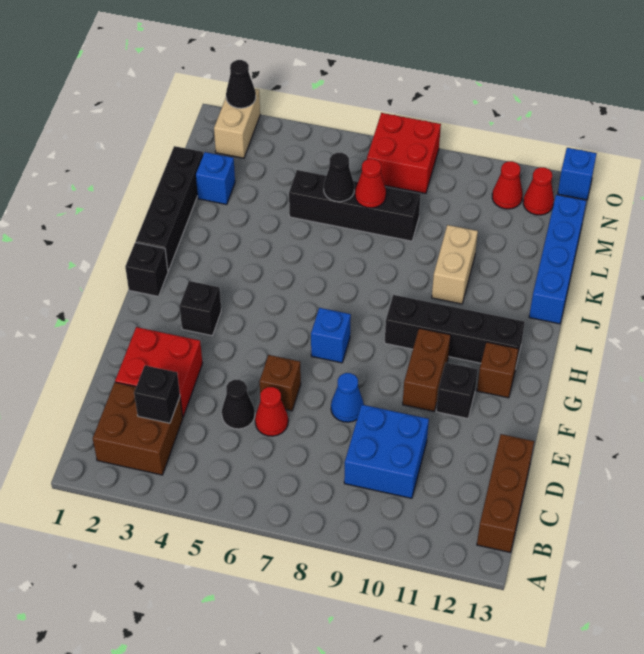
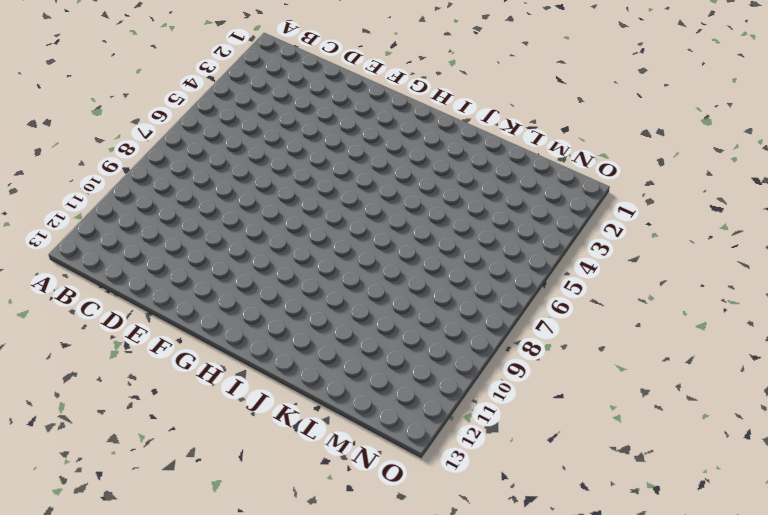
none -> brown 2x2 brick [93,382,183,475]
none -> brown 1x3 brick [477,434,534,553]
none -> blue 2x2 brick [344,405,429,498]

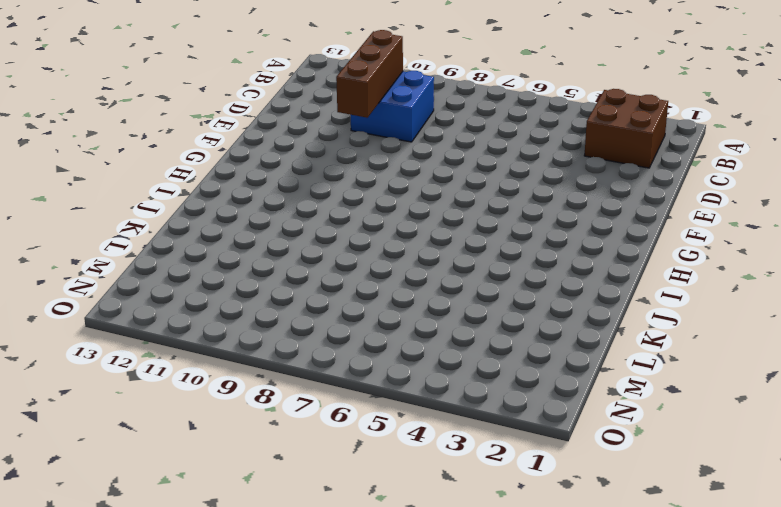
brown 1x3 brick [336,30,403,118] -> brown 1x3 brick moved to [477,434,534,553]
none -> red 2x2 brick [115,327,202,417]
none -> black 1x1 cone [222,380,255,429]
none -> red 1x1 cone [255,387,288,436]

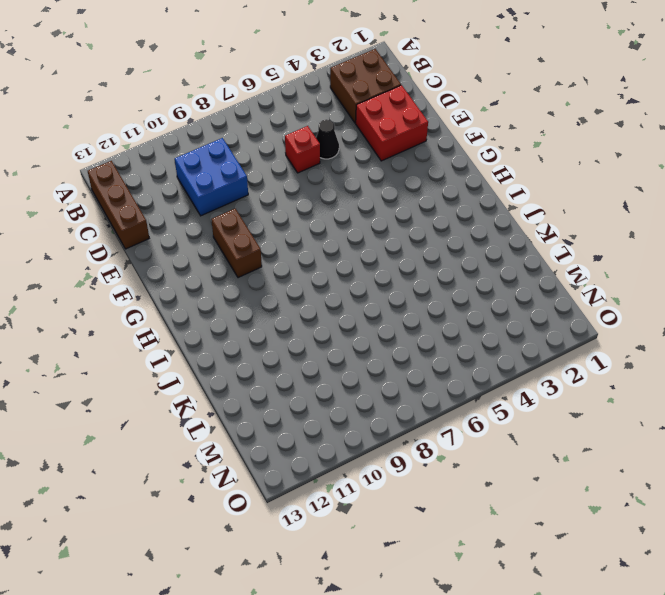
red 1x1 brick [285,126,320,173] -> red 1x1 cone [255,387,288,436]
none -> brown 1x1 brick [260,355,301,411]
none -> blue 1x1 cone [331,373,364,422]
none -> black 1x1 brick [436,363,478,419]

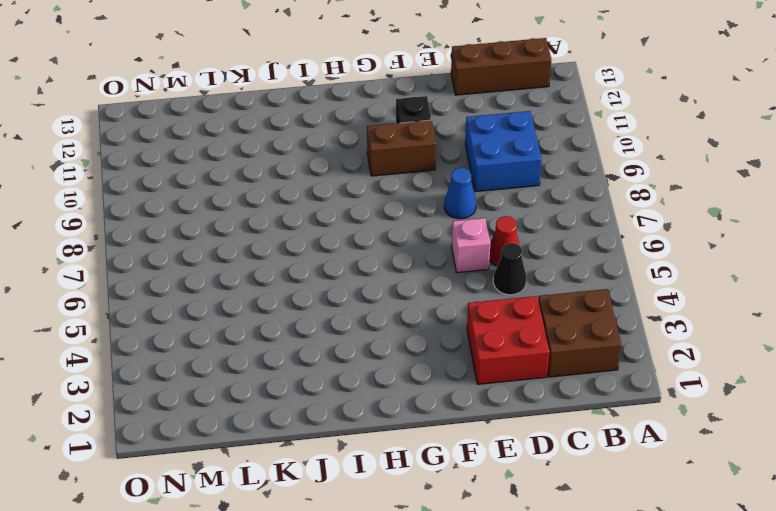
pink 1x1 brick [452,218,490,273] -> brown 1x1 brick [260,355,301,411]
none -> black 1x1 brick [180,281,221,336]
none -> blue 1x1 brick [311,308,351,363]
none -> brown 1x1 brick [477,342,518,398]

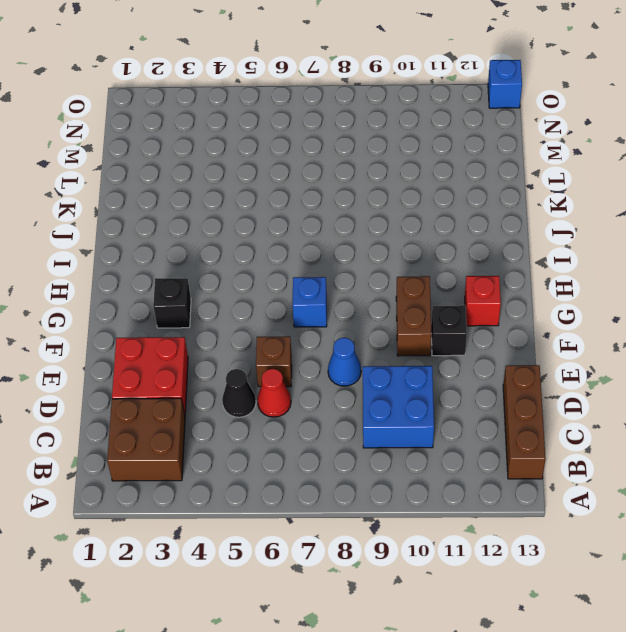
red 1x1 brick [465,276,501,326] -> brown 1x1 brick [477,342,518,398]
none -> black 1x1 brick [125,242,168,296]
none -> black 1x4 brick [385,295,525,365]
none -> black 1x4 brick [136,146,203,271]

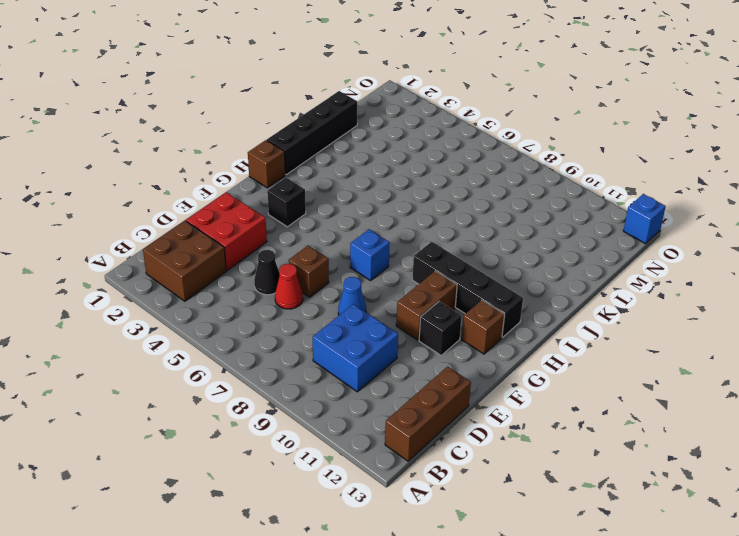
brown 1x1 brick [248,140,285,188] -> black 1x1 brick [125,242,168,296]
none -> tan 1x2 brick [432,225,478,304]
none -> blue 1x4 brick [529,195,586,324]
none -> blue 1x1 brick [196,152,235,205]

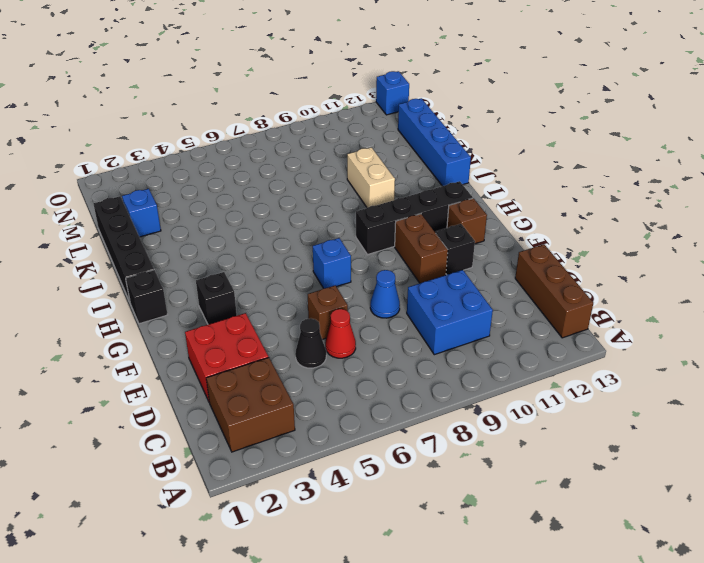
none -> black 1x4 brick [289,170,421,241]
none -> tan 1x2 brick [214,89,260,158]
none -> red 2x2 brick [367,113,441,193]

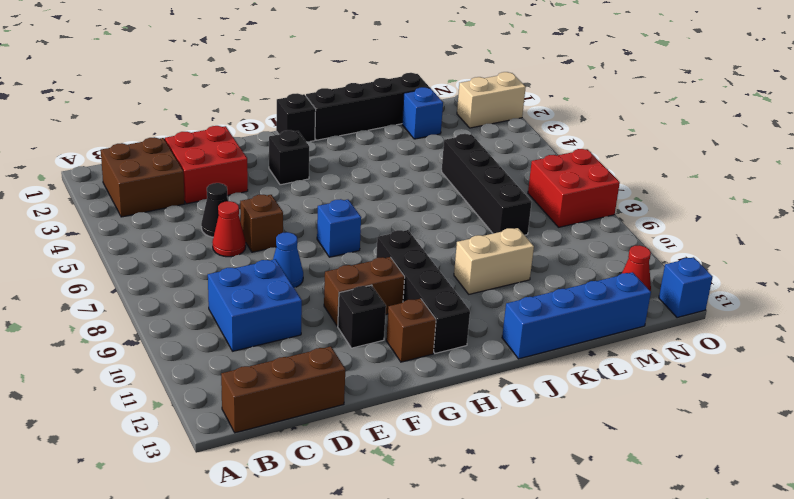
none -> red 1x1 cone [492,161,523,209]
none -> black 1x1 brick [134,365,180,423]
none -> black 1x1 cone [324,153,354,202]

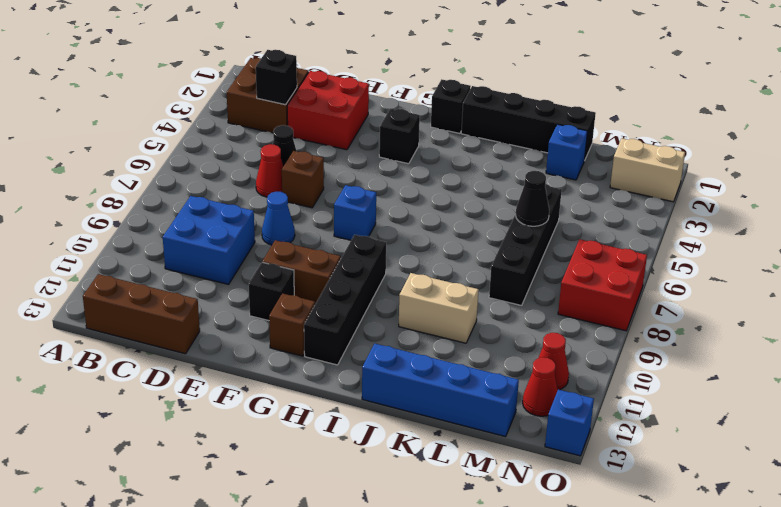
none -> red 1x1 cone [355,159,386,208]
none -> black 1x1 cone [226,60,256,108]

